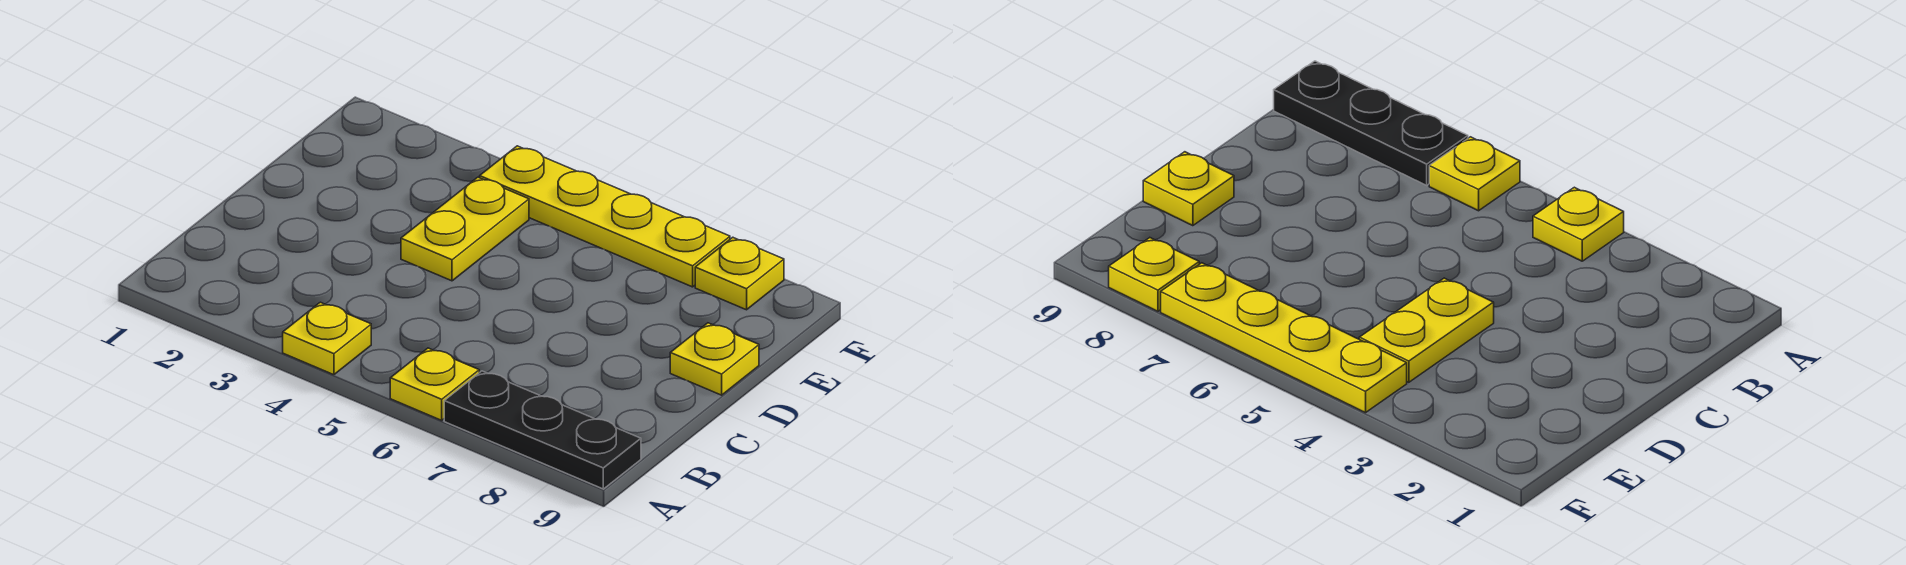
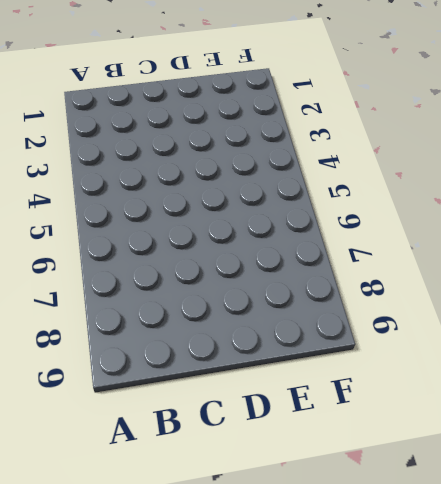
none -> yellow 1x1 plate [283,302,371,375]
none -> yellow 1x1 plate [390,348,479,420]

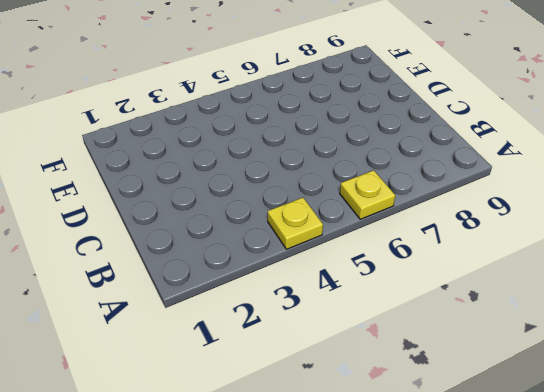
none -> black 1x3 plate [444,371,641,489]
none -> yellow 1x2 plate [401,177,529,281]

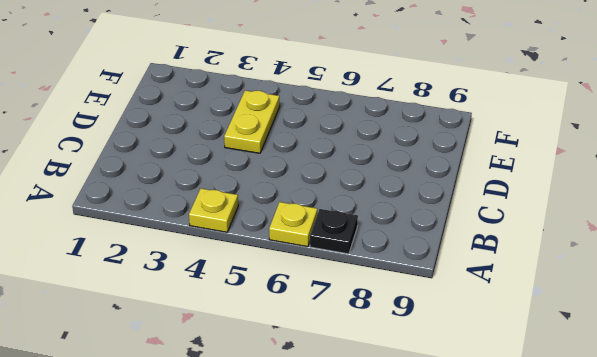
black 1x1 plate [310,209,358,254] -> black 1x3 plate [444,371,641,489]
none -> yellow 1x1 plate [670,323,759,395]
none -> yellow 1x4 plate [480,146,730,287]

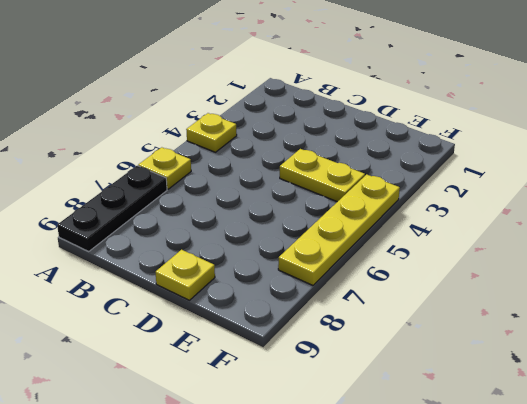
none -> yellow 1x1 plate [695,237,784,310]

